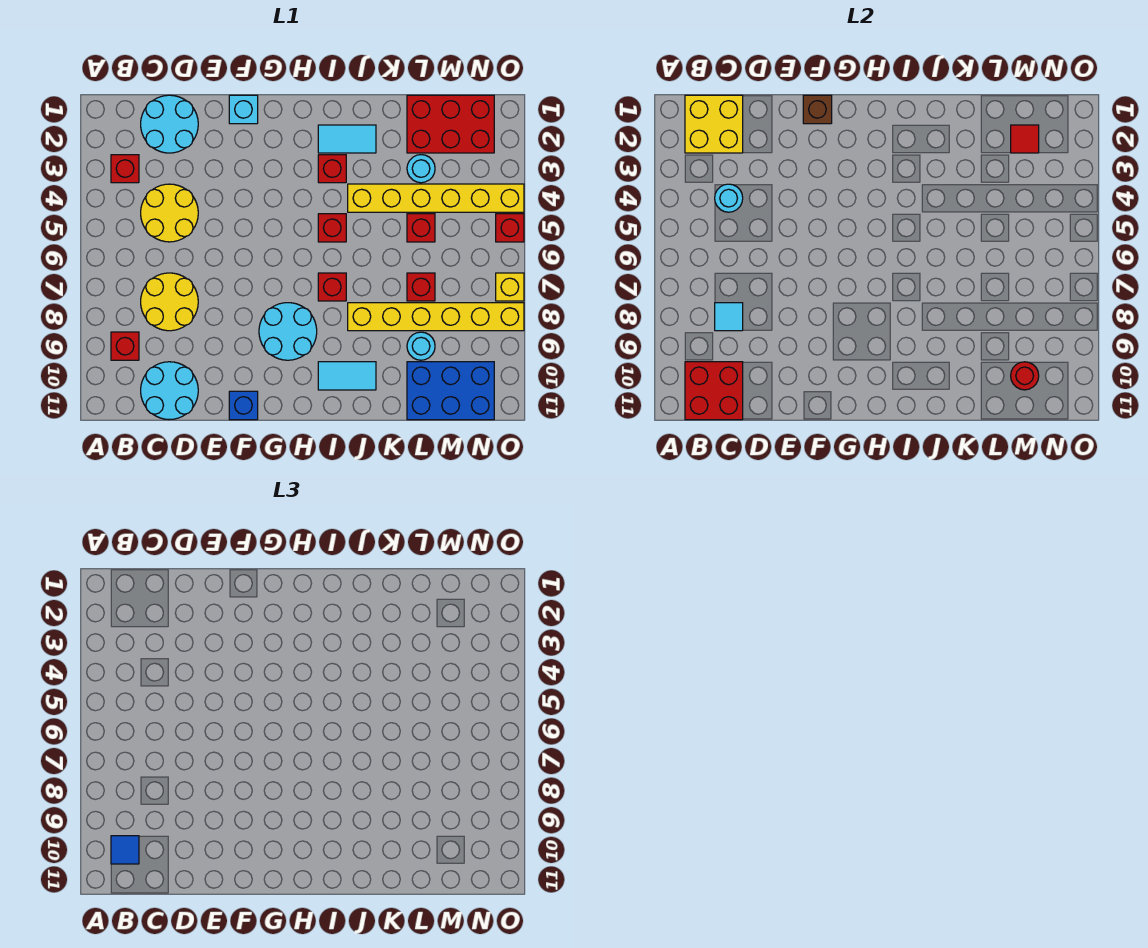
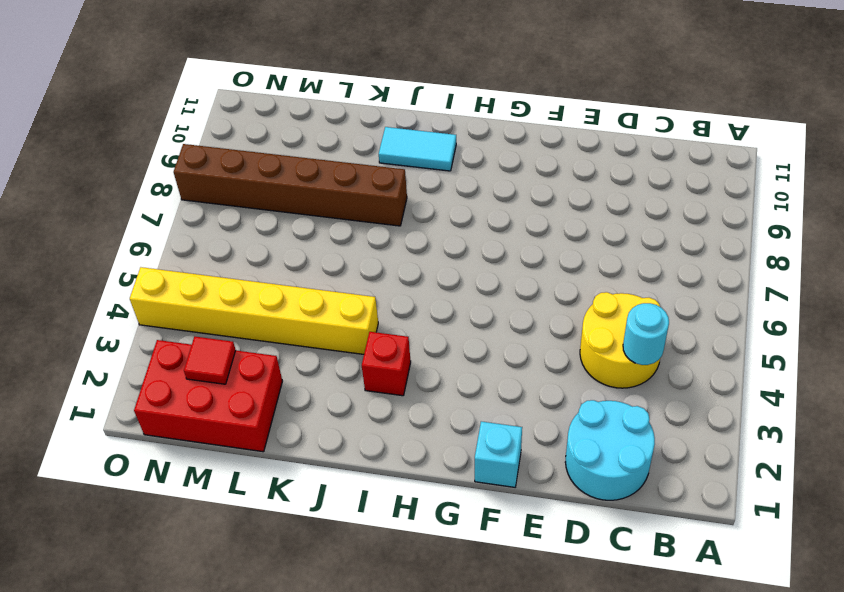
brown 1x6 brick [174,144,407,226] -> yellow 1x6 brick [348,303,524,331]
none -> red 1x1 brick [111,155,139,183]
none -> red 1x1 brick [111,332,139,360]
none -> yellow 2x2 round brick [141,273,198,331]
none -> cyan 2x2 round brick [141,362,198,420]

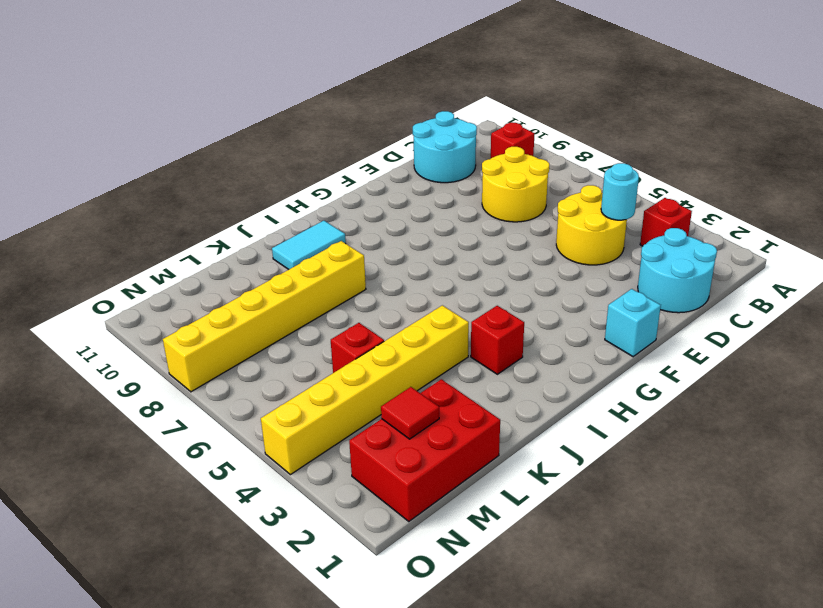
none -> blue 1x1 brick [229,391,258,420]
none -> cyan 2x2 round brick [259,303,317,360]
none -> cyan 1x2 tile [318,125,376,153]
none -> red 1x1 brick [318,214,346,242]

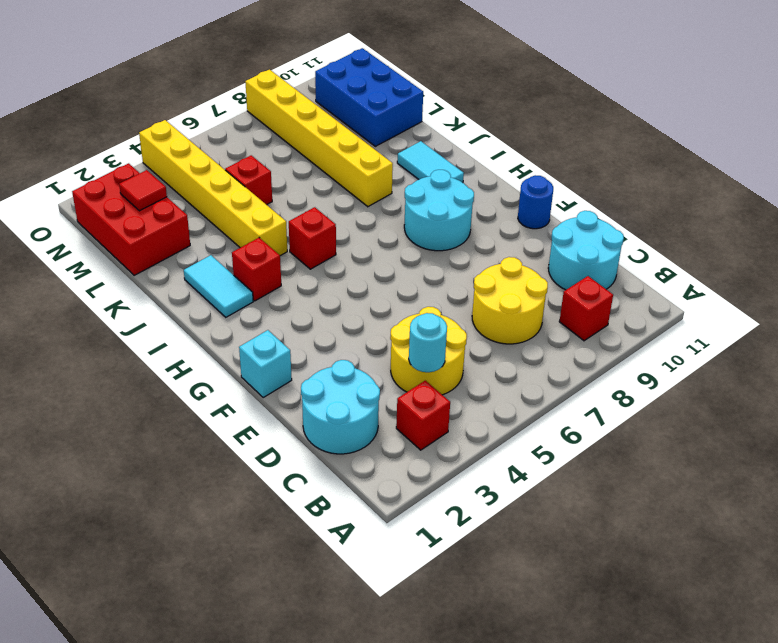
blue 1x1 round brick [518,175,553,229] -> blue 1x1 brick [229,391,258,420]
none -> red 1x1 brick [318,273,346,301]
none -> cyan 1x1 round brick [407,155,435,183]
none -> red 1x1 brick [407,273,435,301]
none -> cyan 1x1 round brick [407,332,435,360]

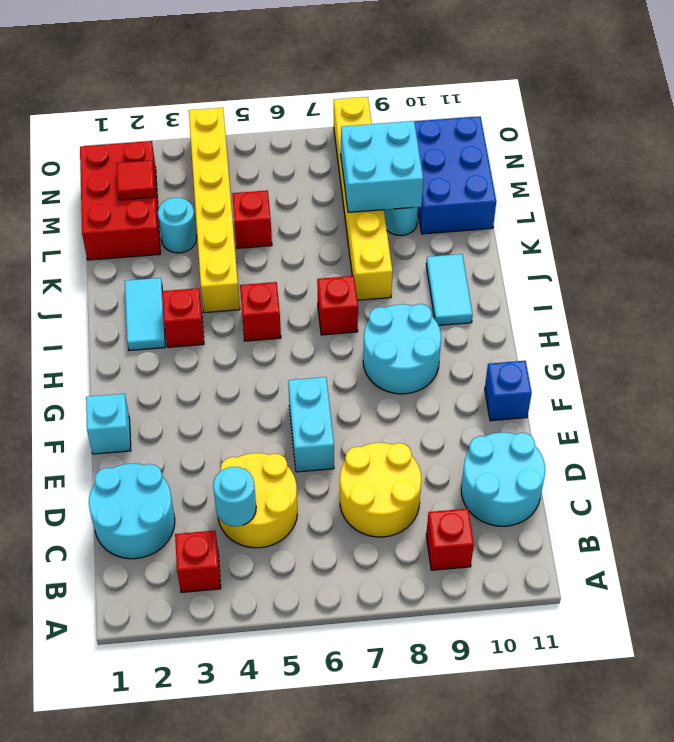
cyan 1x2 brick [288,377,334,472] -> none
cyan 2x2 brick [341,121,423,212] -> none
none -> red 1x1 brick [407,273,435,301]
none -> red 1x1 brick [496,214,524,242]
none -> yellow 1x1 brick [496,273,524,301]
none -> yellow 2x2 brick [685,95,743,153]

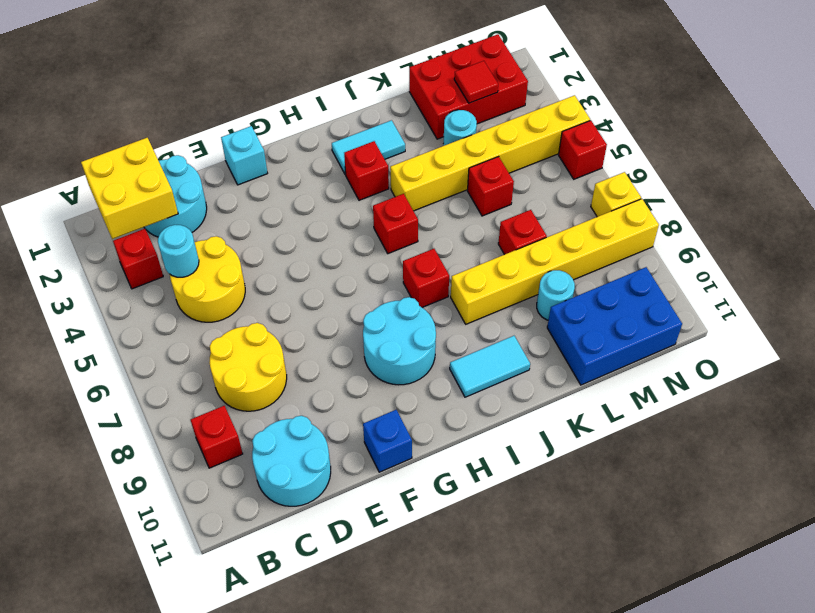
none -> red 2x2 brick [685,362,743,420]
none -> cyan 1x1 tile [715,303,743,331]
none -> brown 1x1 brick [803,95,832,124]
none -> red 1x1 round brick [1011,362,1039,390]

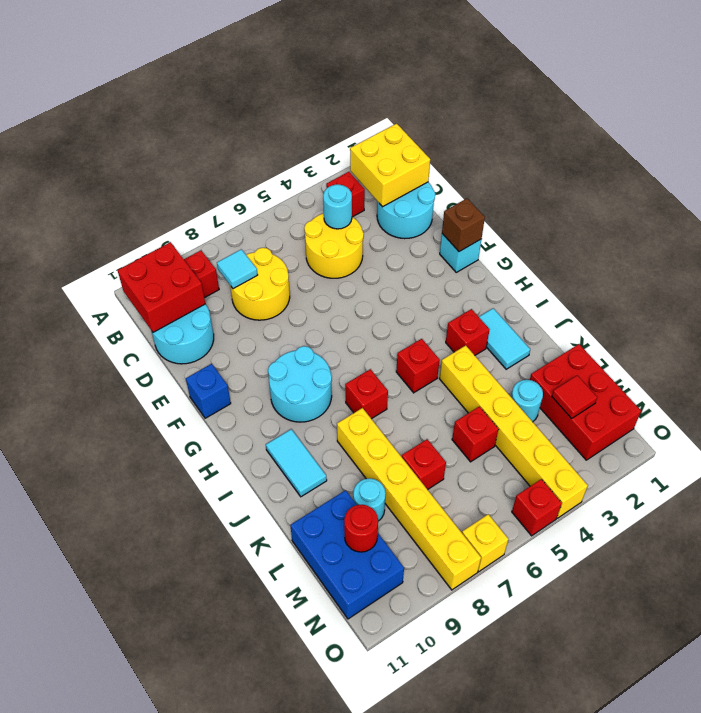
none -> blue 1x1 tile [111,836,139,864]

